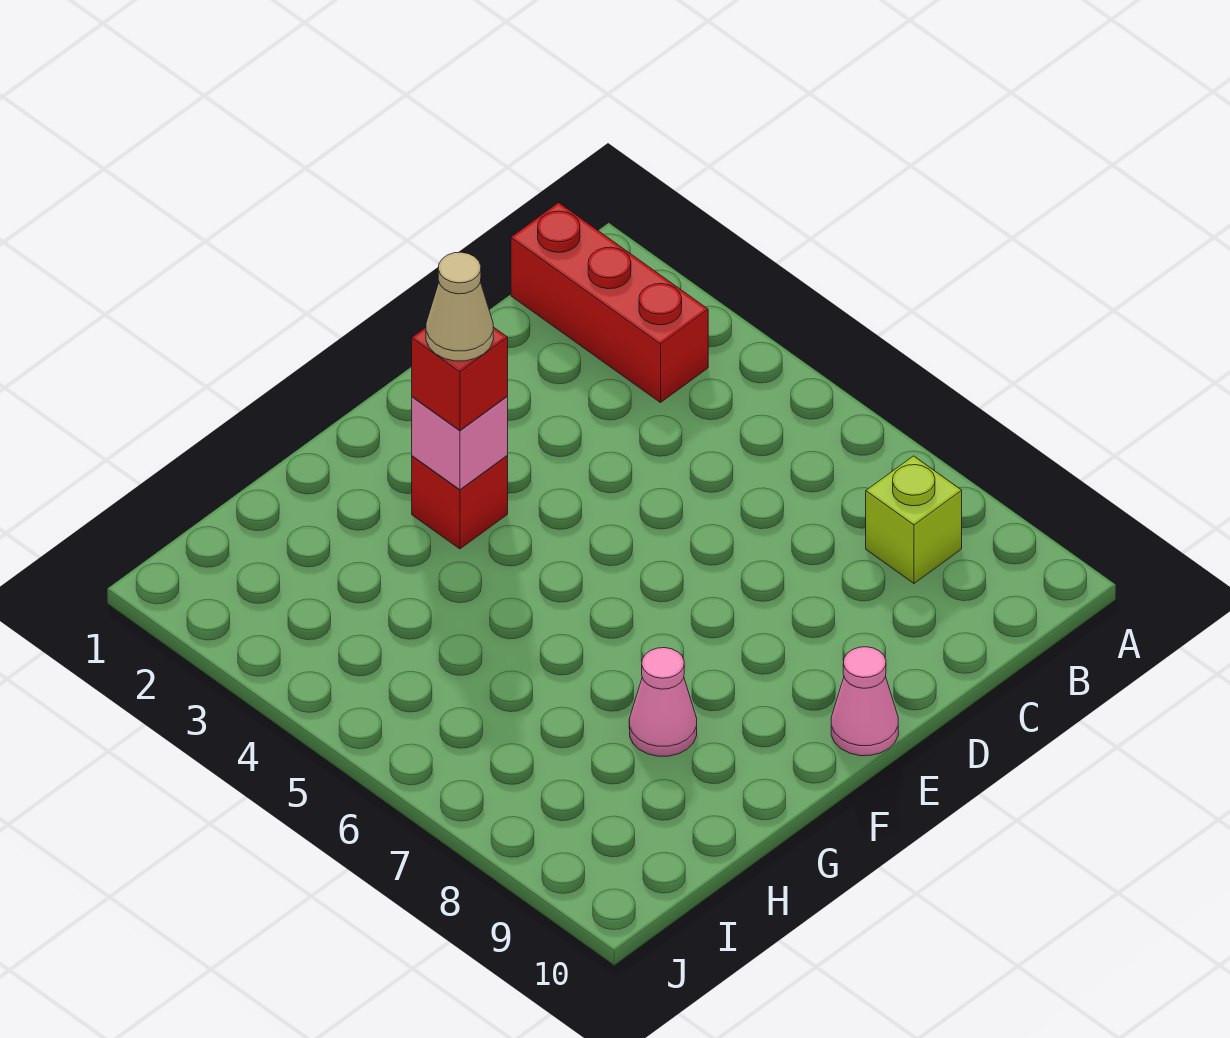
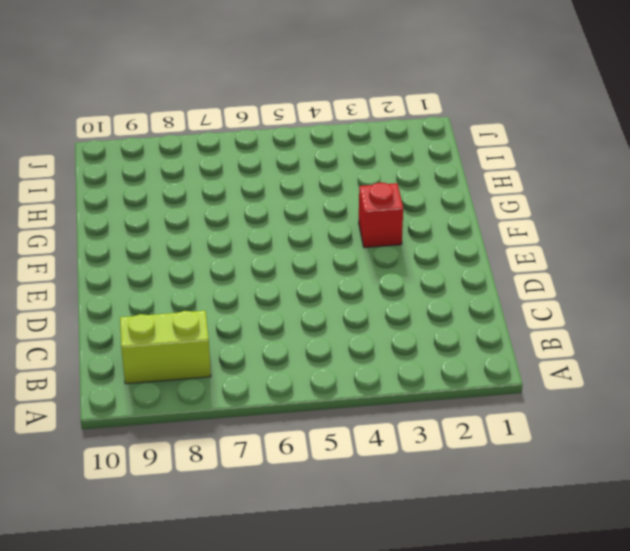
lime 1x2 brick [120,311,211,384] -> lime 1x1 brick [866,456,962,583]
none -> red 1x3 brick [511,203,708,403]
none -> pink 1x1 cone [831,647,898,756]

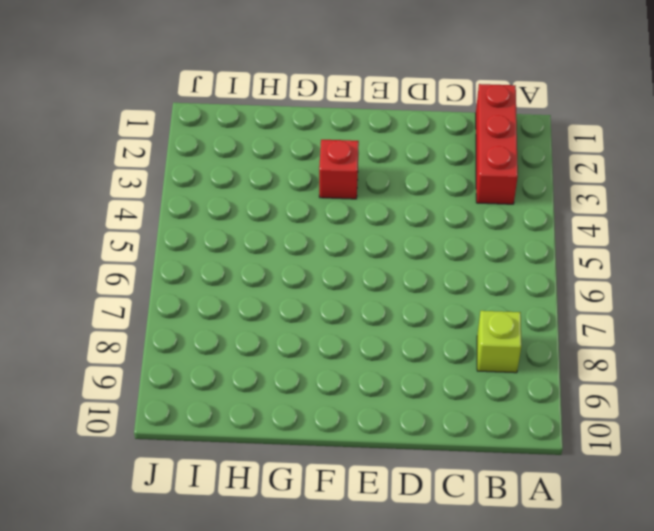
none -> pink 1x1 cone [831,647,898,756]
none -> pink 1x1 cone [629,648,697,756]

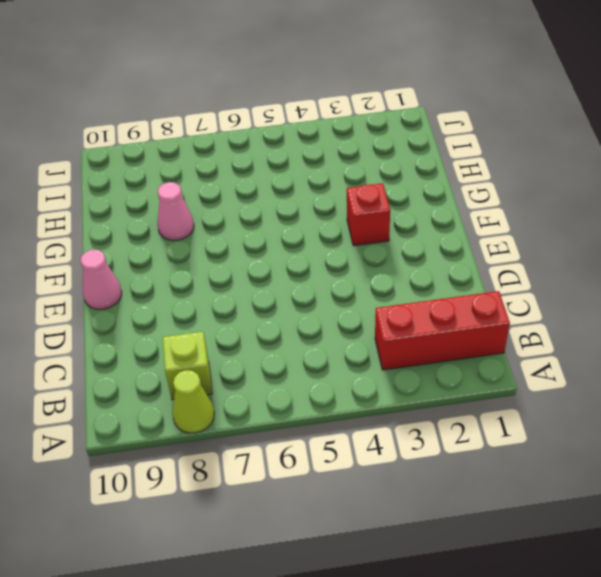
lime 1x1 cone [172,370,214,433] -> none
none -> pink 1x1 brick [412,397,508,490]
none -> red 1x1 brick [412,327,508,430]

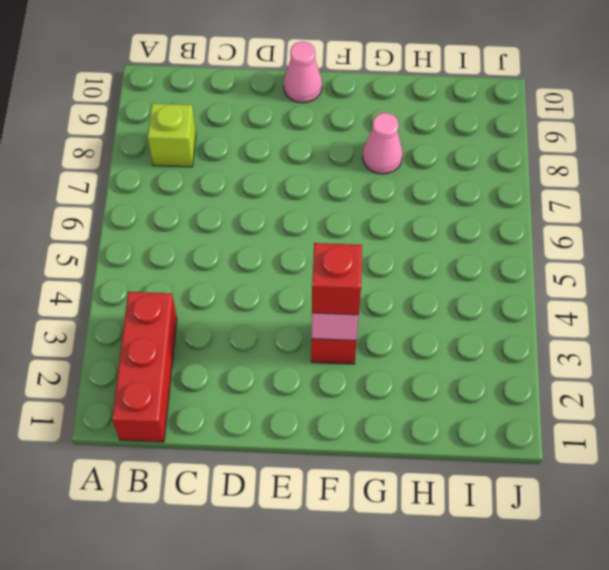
none -> tan 1x1 cone [426,252,493,361]

